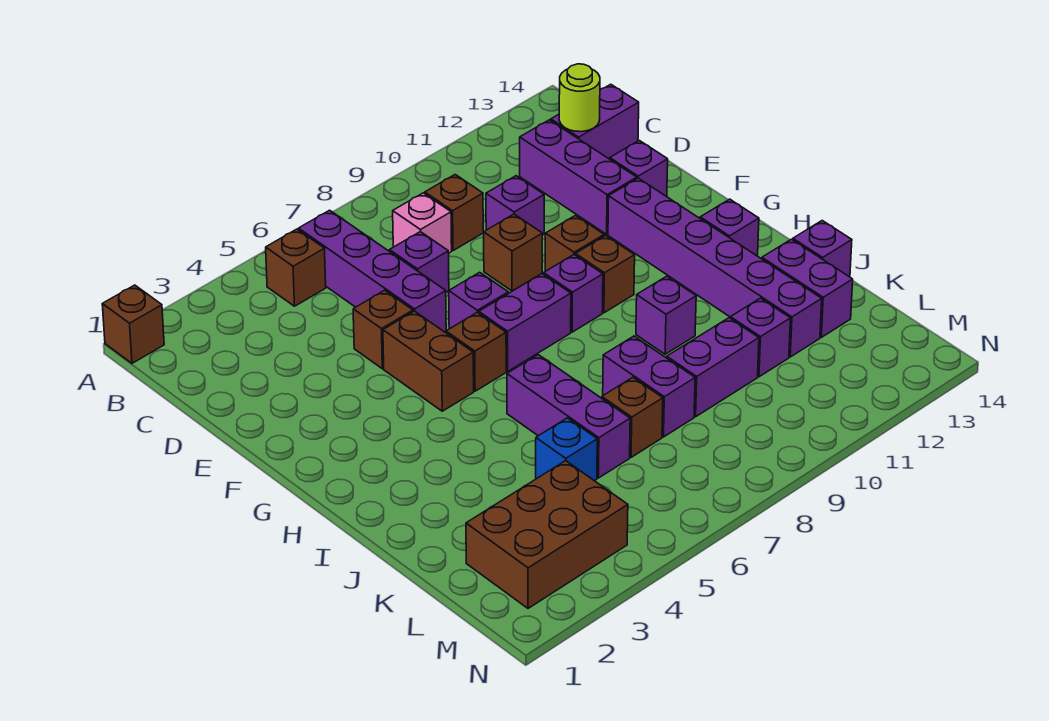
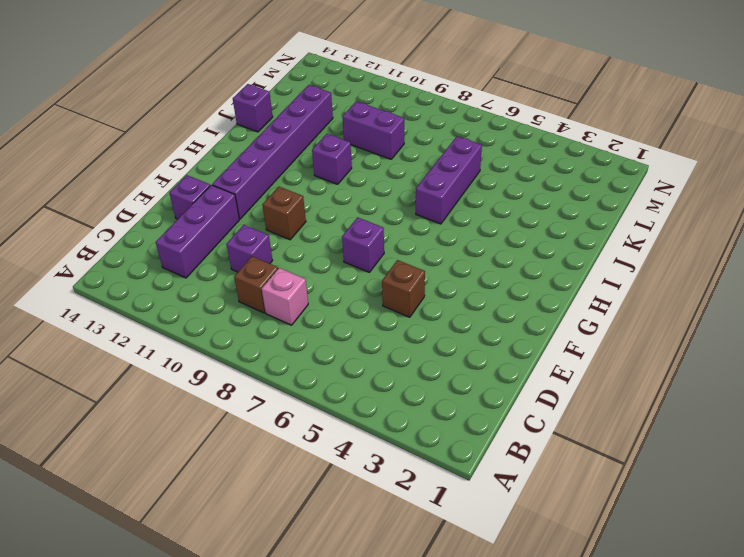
none -> brown 1x1 brick [102,285,164,363]
none -> brown 1x1 brick [266,229,326,306]
none -> purple 1x4 brick [299,210,446,332]
none -> purple 1x2 brick [551,84,639,159]

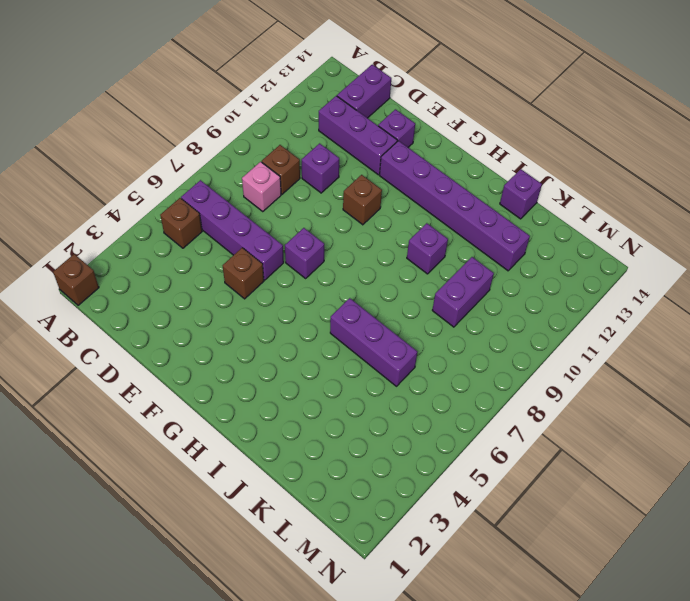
none -> purple 1x1 brick [389,232,449,292]
none -> brown 1x1 brick [484,214,542,291]
none -> brown 1x2 brick [383,311,474,411]
none -> brown 1x1 brick [446,312,506,391]

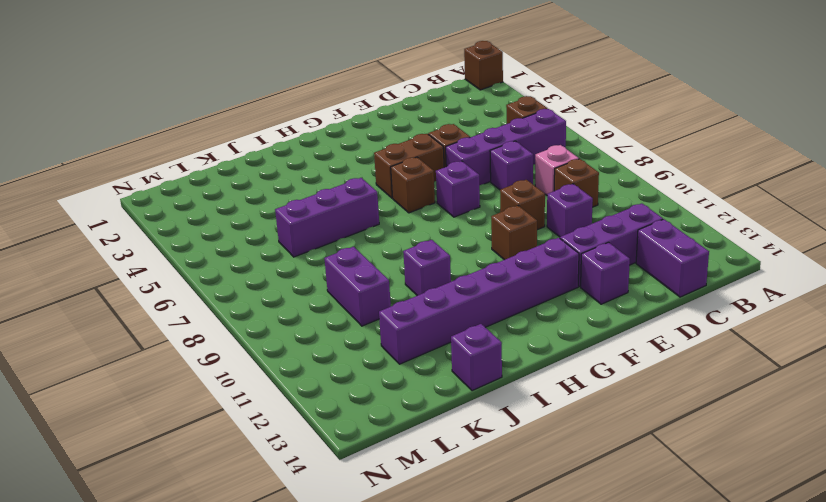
none -> purple 1x2 brick [479,274,571,371]
none -> purple 1x1 brick [544,255,603,332]
none -> brown 1x1 brick [576,235,635,313]
none -> purple 1x1 brick [700,199,759,256]

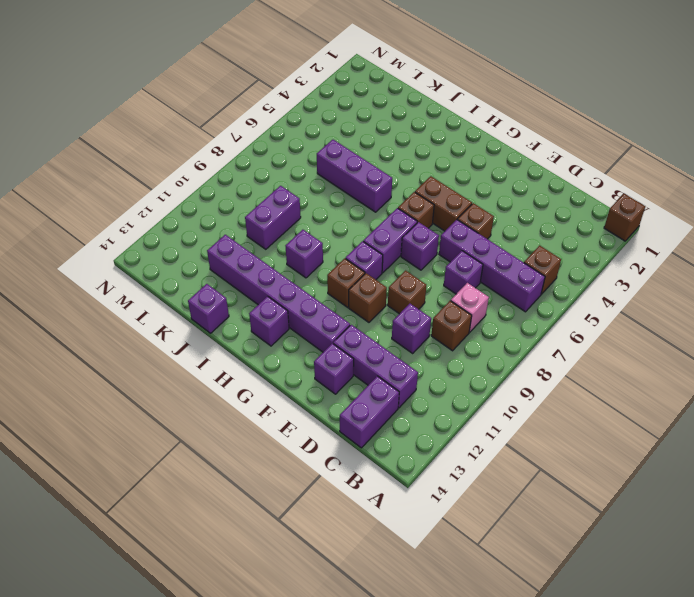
none -> purple 1x2 brick [603,336,695,437]
none -> purple 1x2 brick [762,239,853,337]
none -> blue 1x1 brick [536,418,597,481]
none -> brown 1x1 brick [602,377,663,457]

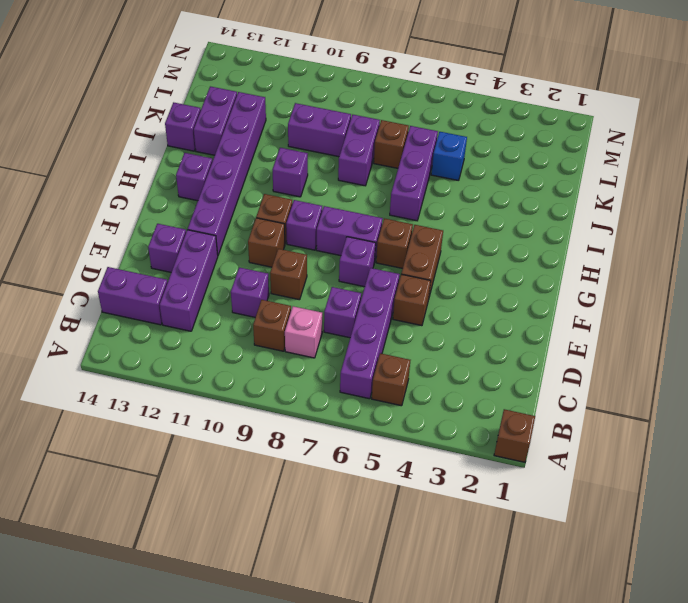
none -> purple 1x1 brick [730,298,791,377]
none -> brown 2x3 brick [466,461,628,608]
none -> lime 1x1 round brick [559,64,600,132]

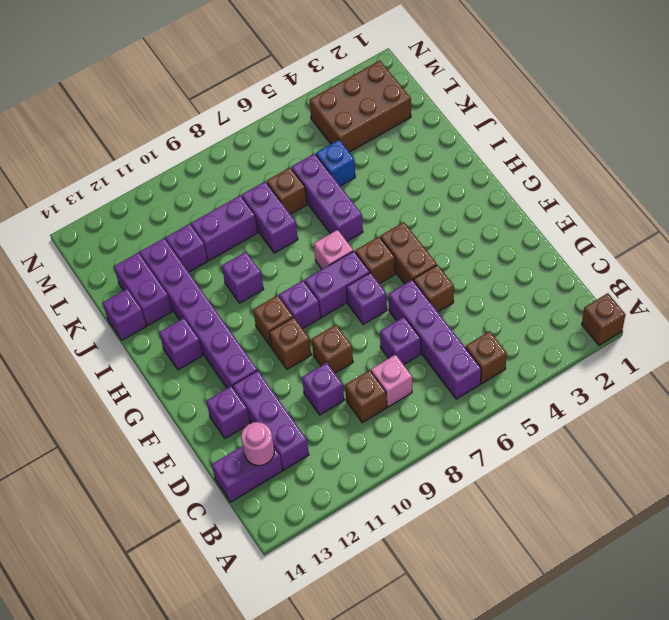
pink 1x1 round brick [241,422,274,466] -> lime 1x1 round brick [559,64,600,132]
pink 1x1 brick [314,230,353,269] -> none

